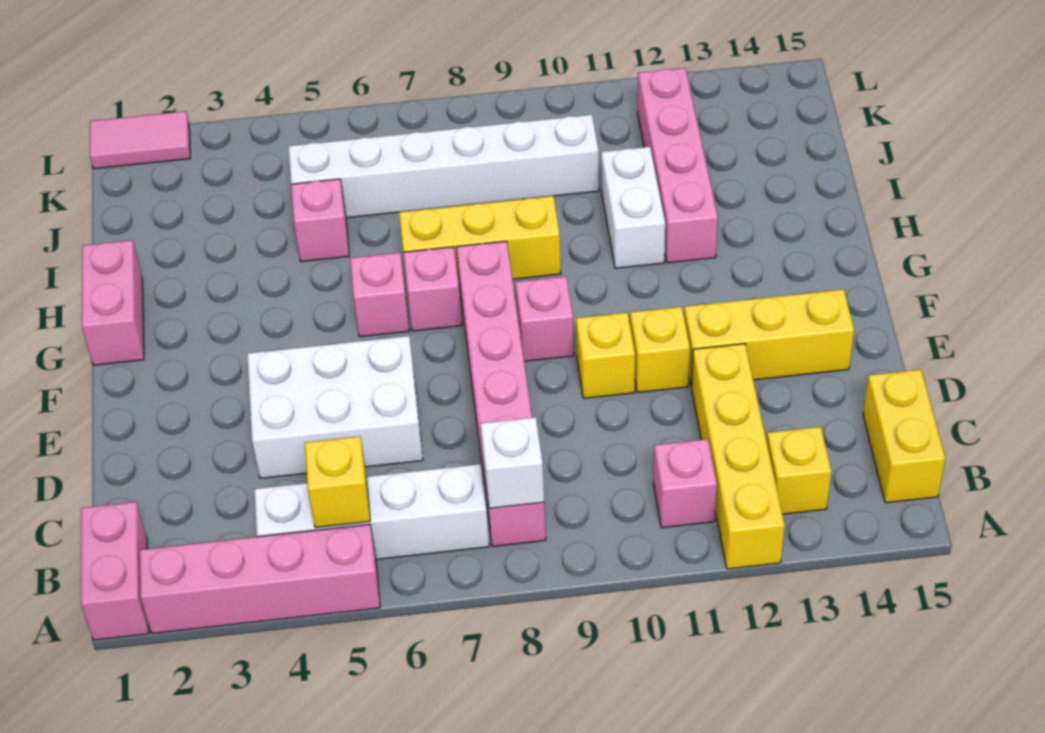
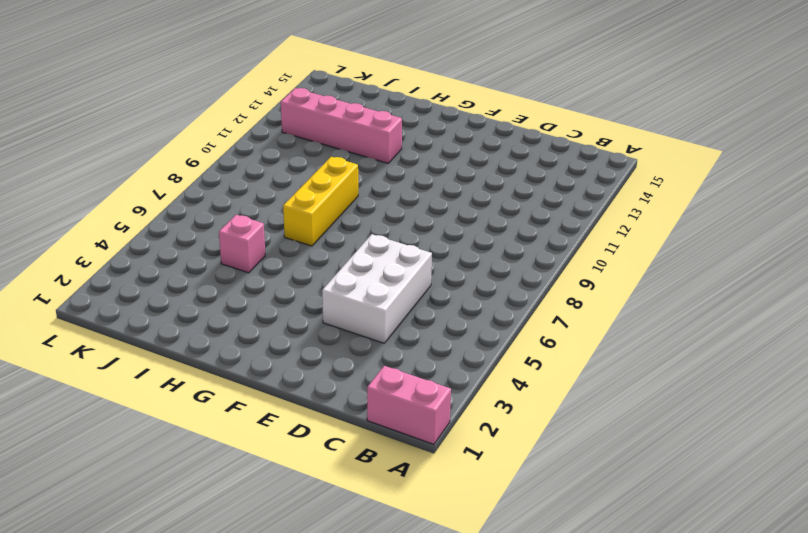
none -> pink 1x4 brick [140,524,380,633]
none -> yellow 1x4 brick [691,344,785,569]
none -> white 1x4 brick [254,464,489,559]

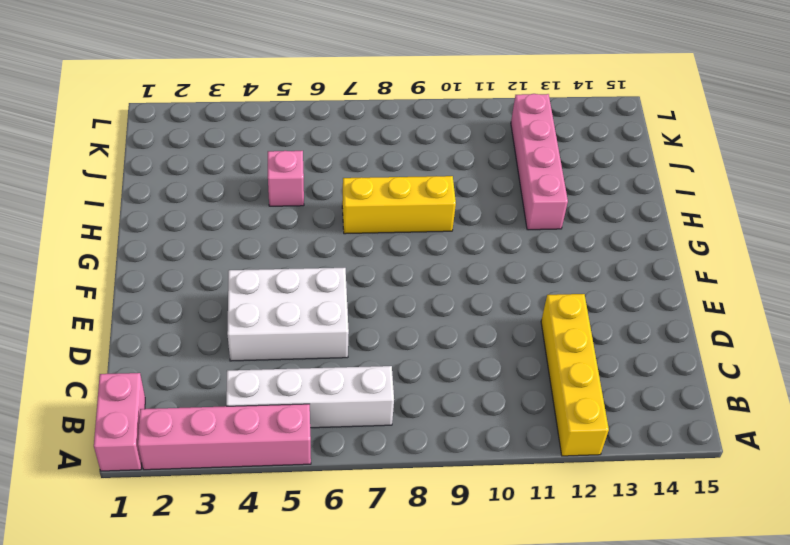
none -> pink 1x6 brick [457,241,546,546]
none -> pink 1x1 brick [653,439,717,528]
none -> yellow 1x1 brick [767,427,831,514]

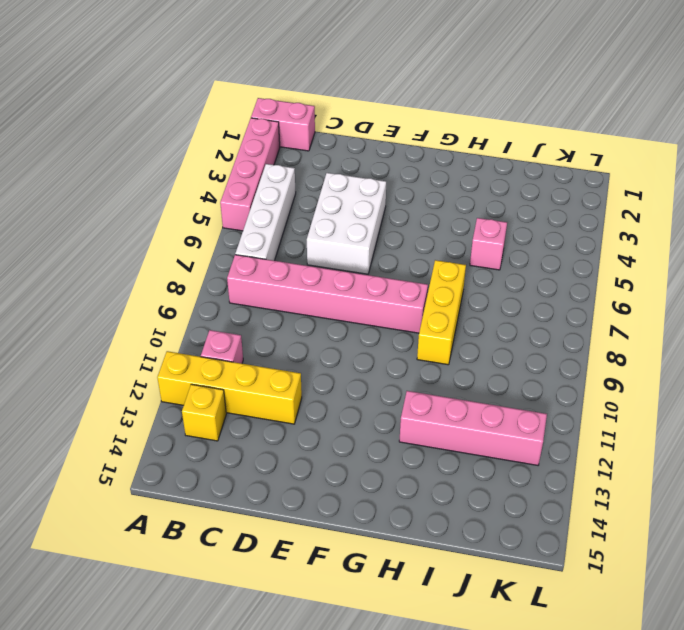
none -> yellow 1x2 brick [863,370,945,503]
none -> yellow 1x1 brick [576,313,635,398]
none -> yellow 1x1 brick [630,307,690,392]

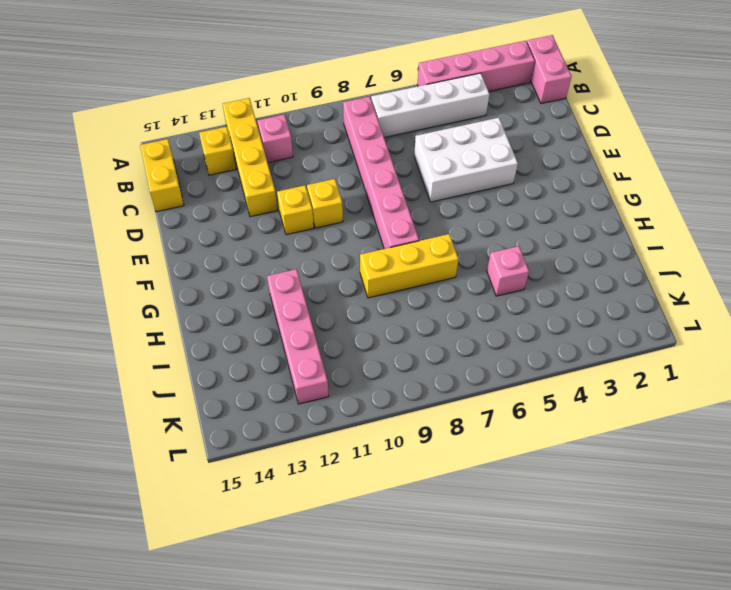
none -> yellow 1x3 brick [684,289,854,386]
none -> pink 1x1 brick [516,277,574,361]
none -> pink 1x2 brick [82,240,144,365]

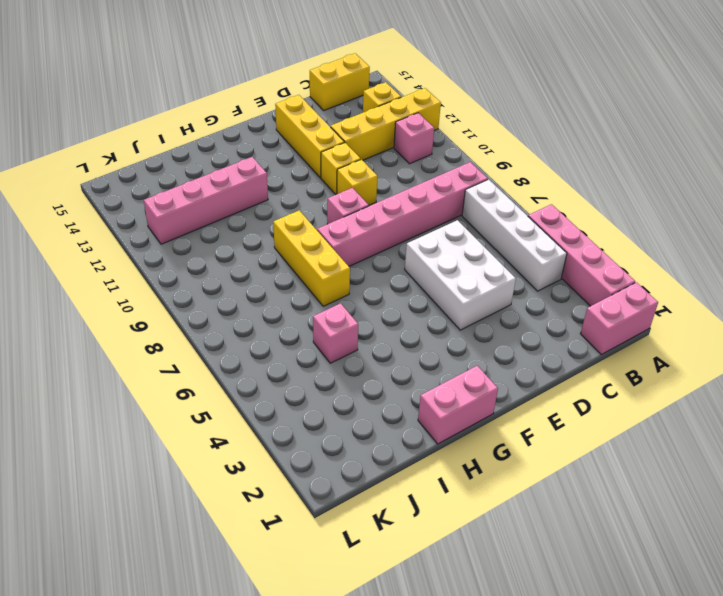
none -> pink 1x1 brick [350,253,409,337]
none -> pink 1x1 brick [403,247,462,331]
none -> white 1x2 brick [601,147,665,268]

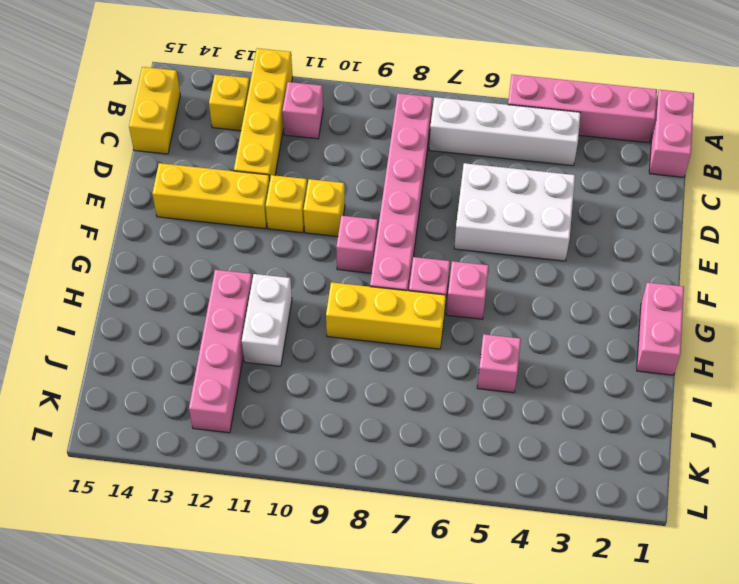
none -> white 1x6 brick [288,115,599,218]
none -> pink 1x2 tile [90,111,190,169]
none -> yellow 1x1 brick [305,436,370,528]

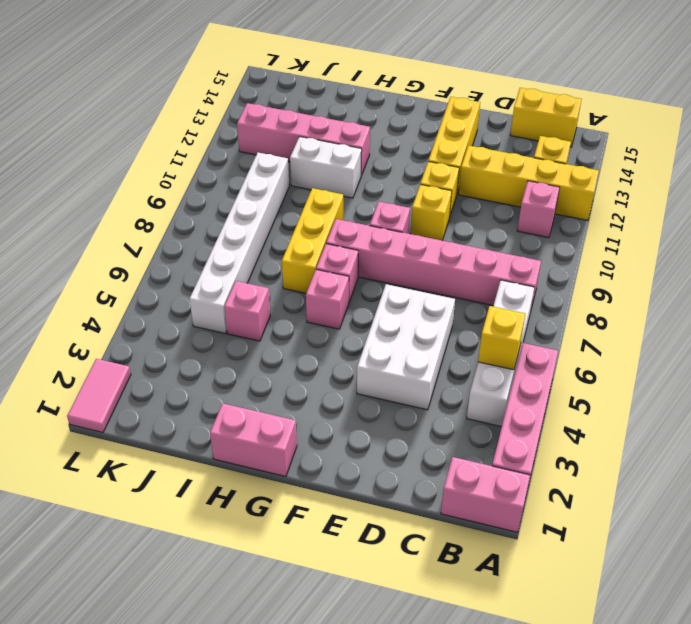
none -> white 1x1 brick [481,417,544,508]

